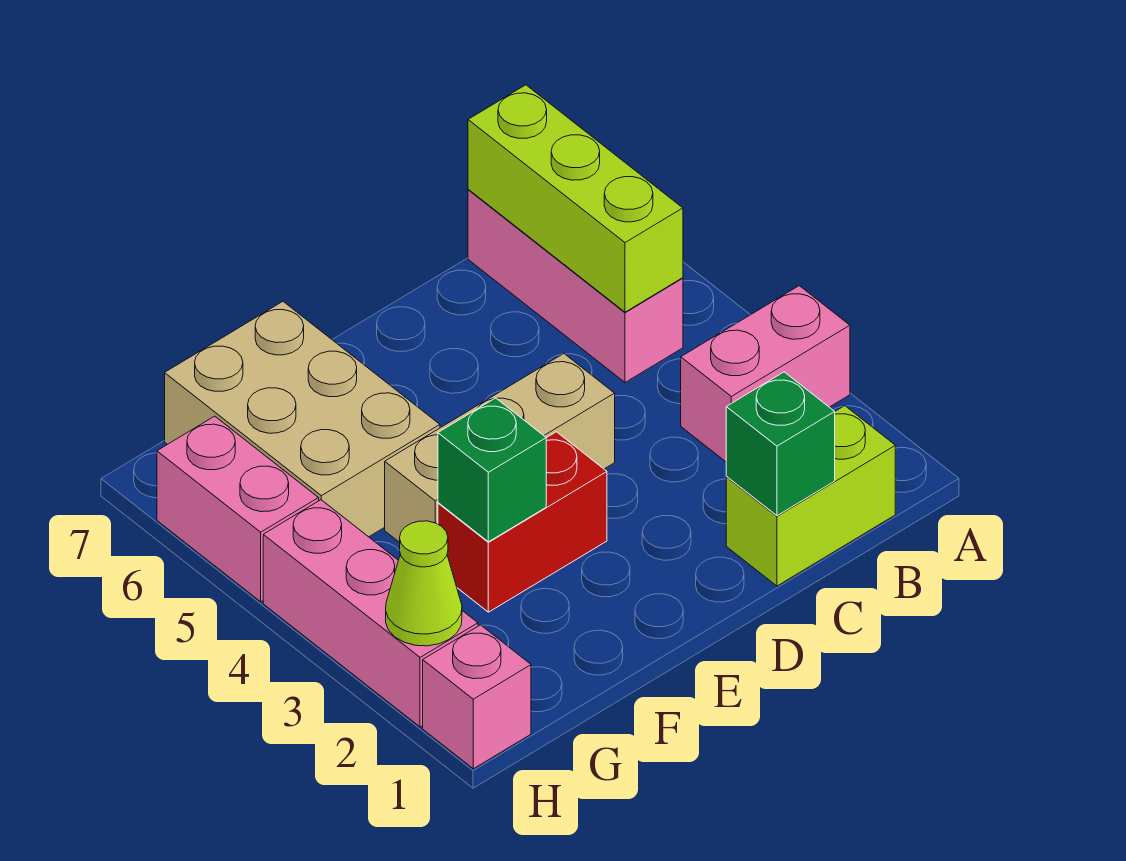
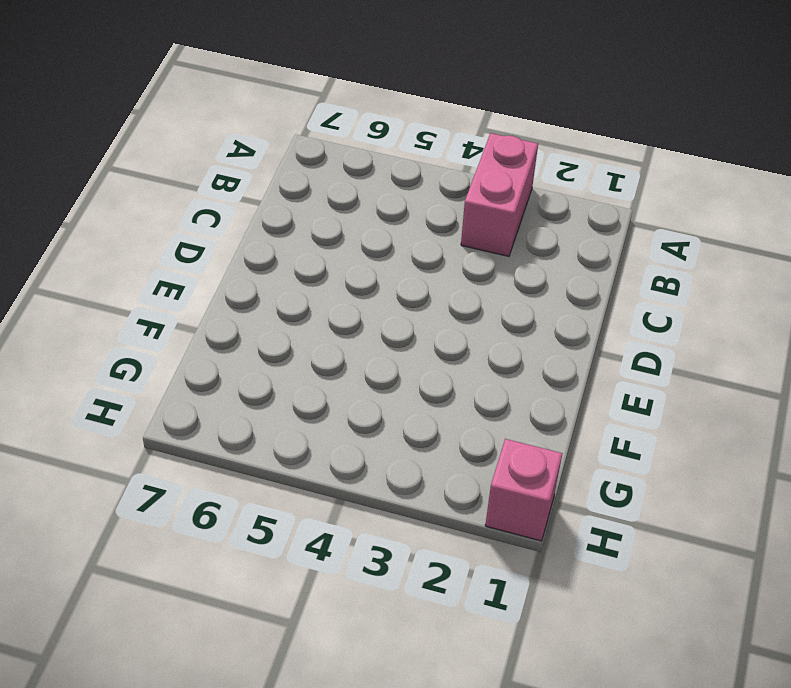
none -> lime 1x2 brick [726,406,895,586]
none -> pink 1x3 brick [468,190,683,382]
none -> tan 1x3 brick [385,354,615,543]

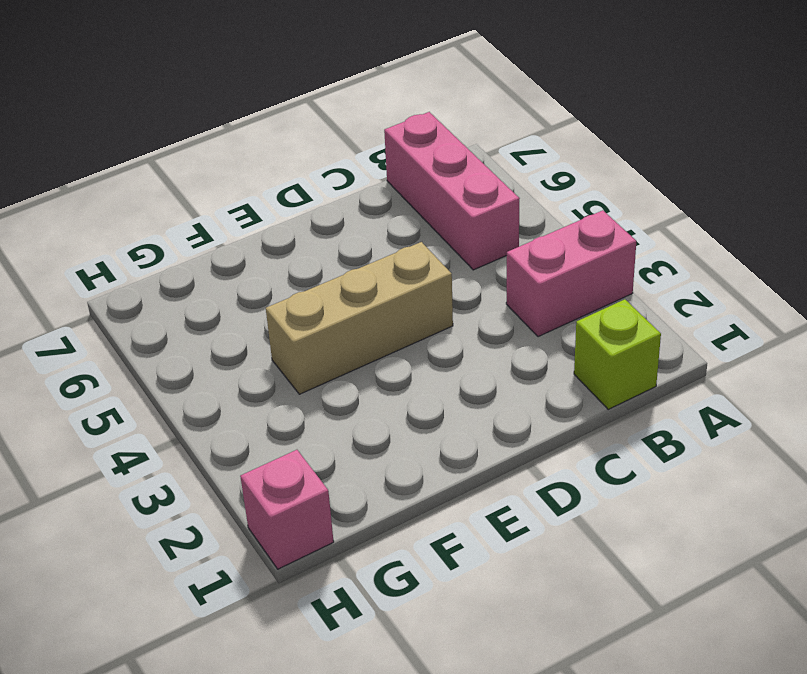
lime 1x1 brick [574,299,661,409] -> lime 1x2 brick [726,406,895,586]
none -> red 1x2 brick [438,432,607,612]
none -> tan 2x3 brick [165,302,440,537]
none -> pink 1x3 brick [263,500,478,727]

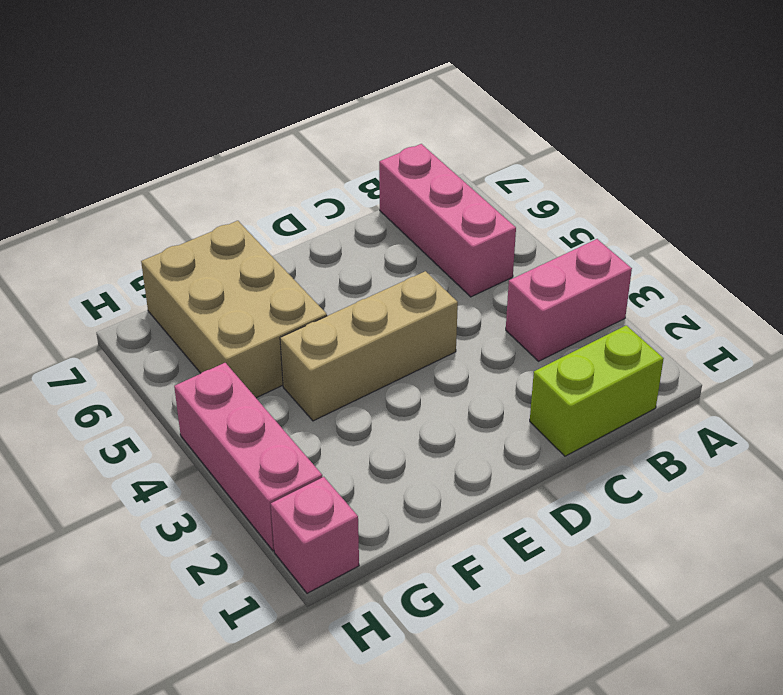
none -> red 1x2 brick [438,432,607,612]
none -> pink 1x2 brick [157,416,319,602]
none -> lime 1x3 brick [468,85,683,312]

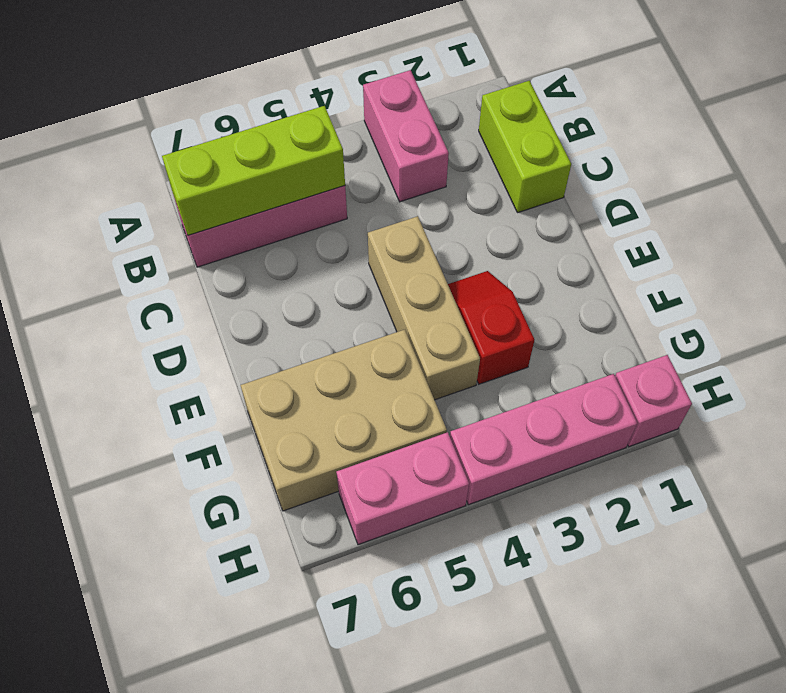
red 1x2 slope [448,271,534,384] -> red 1x2 brick [438,432,607,612]
none -> green 1x1 brick [726,372,835,516]
none -> green 1x1 brick [438,398,546,542]
none -> lime 1x1 cone [386,521,462,646]

